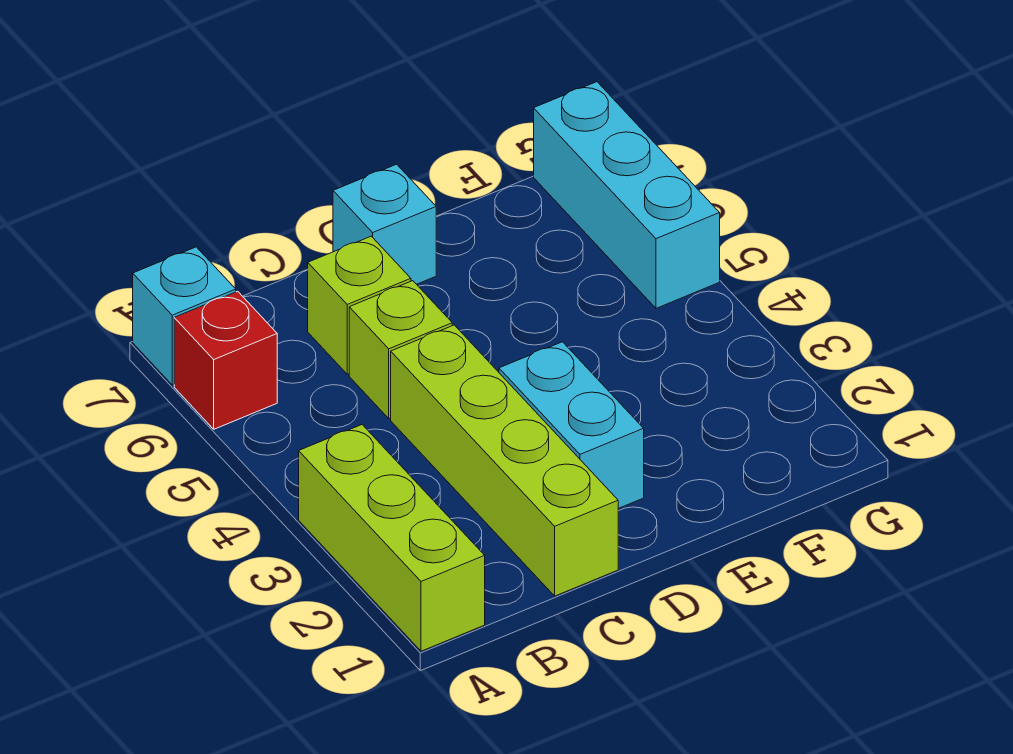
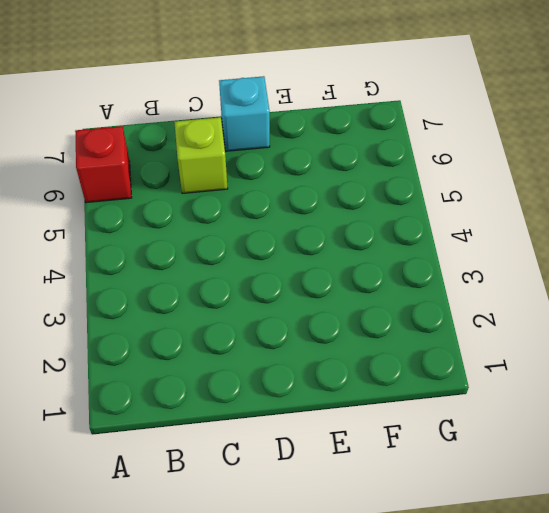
none -> lime 1x3 brick [299,425,485,651]
none -> cyan 1x1 brick [133,247,236,385]

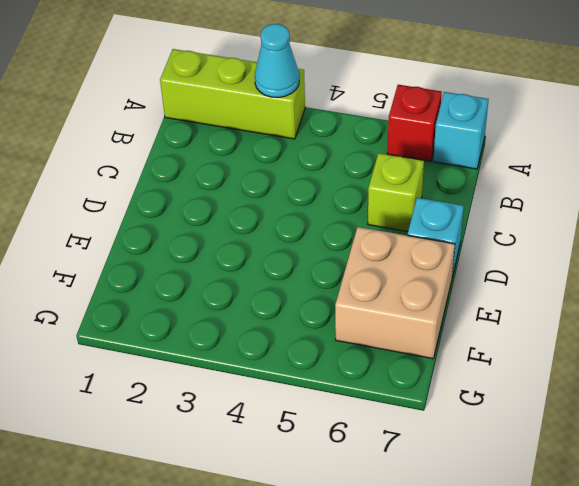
cyan 1x1 cone [255,24,299,98] -> none
tan 2x2 brick [335,227,455,359] -> none
none -> lime 1x4 brick [391,325,618,596]
none -> lime 1x1 brick [349,281,452,419]

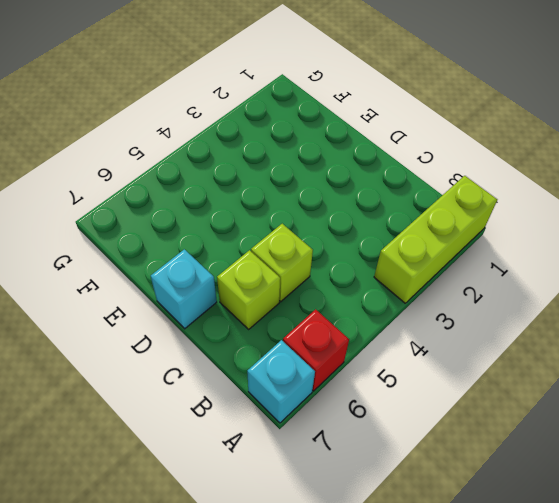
none -> lime 1x4 brick [391,325,618,596]
none -> cyan 1x2 brick [499,342,644,509]

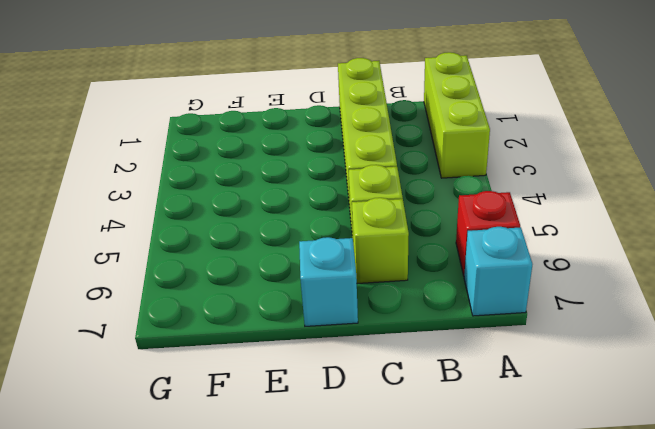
none -> cyan 1x2 brick [499,342,644,509]
none -> cyan 1x3 brick [534,82,720,308]

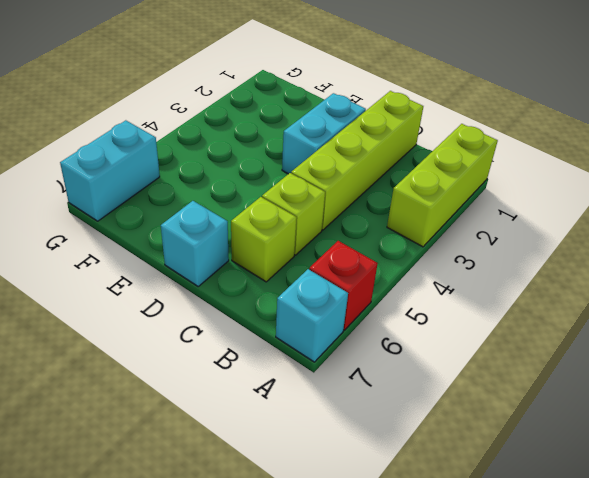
cyan 1x2 brick [60,120,160,221] -> cyan 1x3 brick [534,82,720,308]

